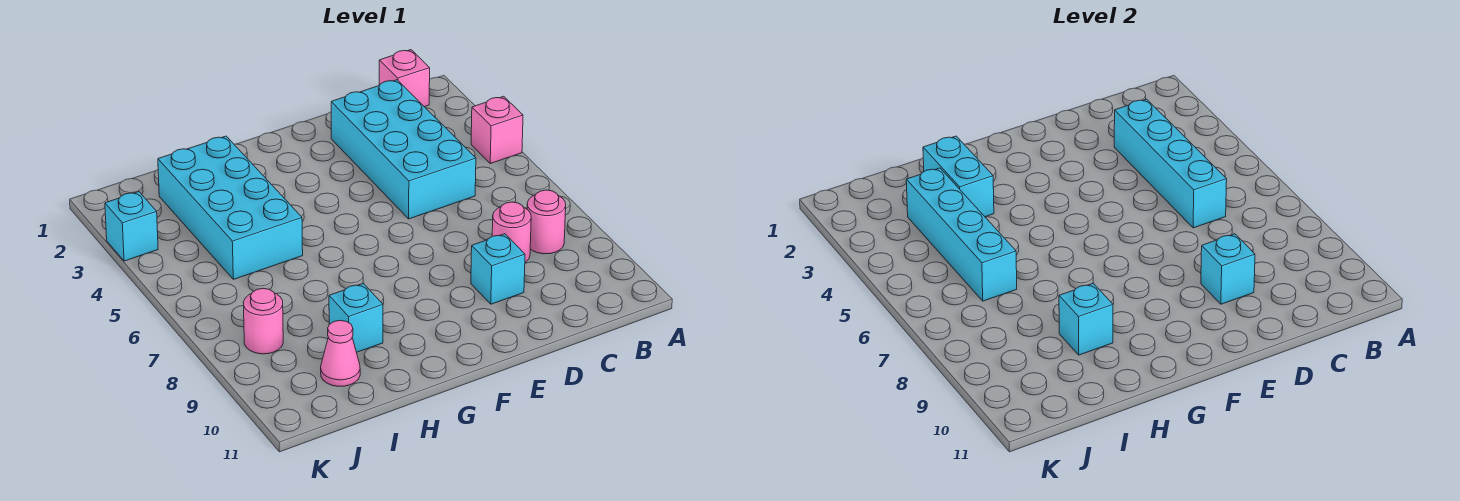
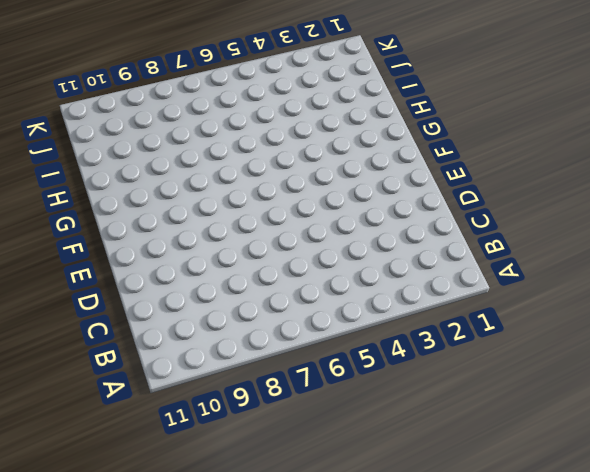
none -> pink 1x1 brick [471,96,523,163]
none -> pink 1x1 brick [379,50,430,107]
none -> pink 1x1 round brick [527,190,566,254]

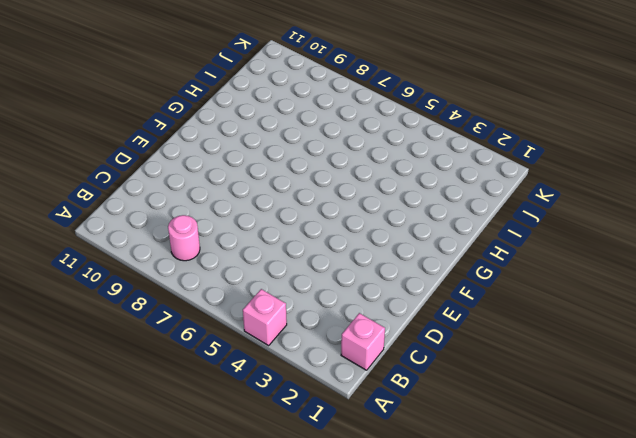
none -> cyan 2x4 brick [331,80,476,219]
none -> pink 1x1 round brick [492,202,531,262]
none -> cyan 1x1 brick [471,234,525,304]

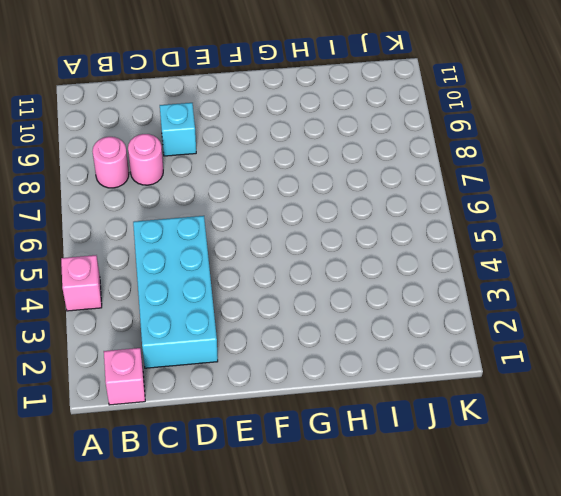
none -> cyan 2x4 brick [158,136,303,279]
none -> cyan 1x1 brick [329,283,383,352]
none -> pink 1x1 cone [321,320,360,386]

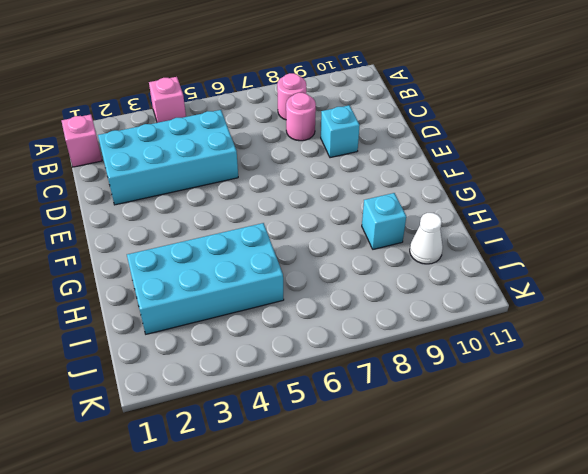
white 1x1 cone [410,213,443,264] -> pink 1x1 cone [321,320,360,386]
none -> pink 1x1 round brick [243,288,283,354]
none -> cyan 1x1 brick [105,192,158,261]
none -> cyan 1x4 brick [1114,99,1227,228]

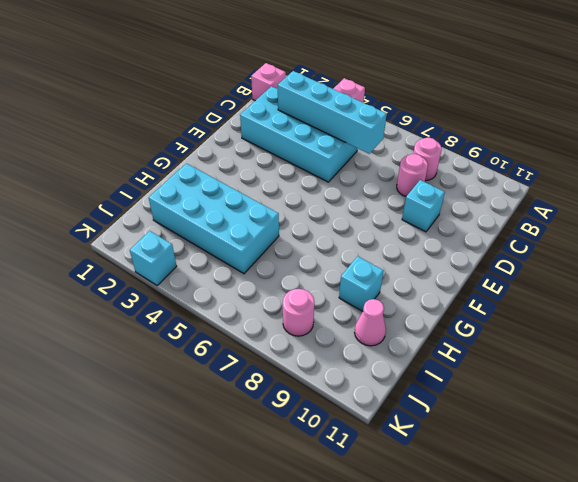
none -> cyan 1x1 brick [1201,234,1255,304]
none -> cyan 1x2 brick [923,136,994,217]
none -> cyan 1x1 brick [1059,283,1113,355]

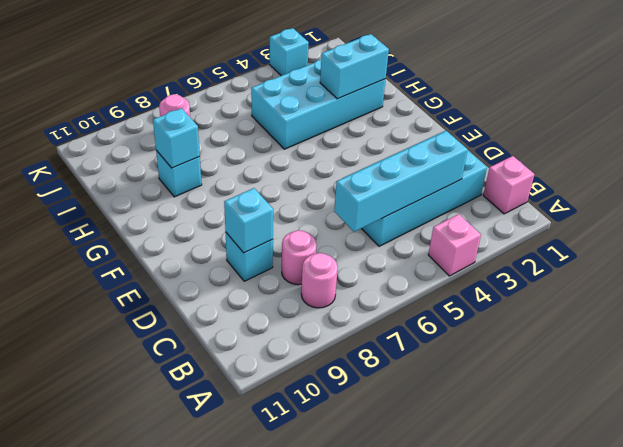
none -> pink 1x1 cone [321,320,360,386]
none -> cyan 1x4 brick [906,168,1017,301]

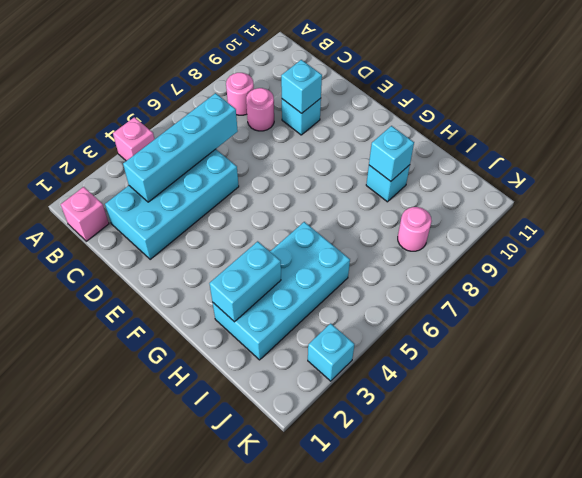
none -> pink 1x1 cone [321,320,360,386]
none -> cyan 1x4 brick [906,168,1017,301]

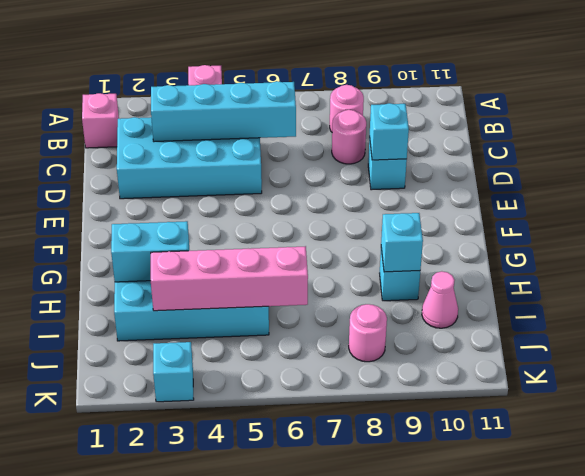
pink 1x4 brick [151,246,308,311] -> cyan 1x4 brick [906,168,1017,301]

